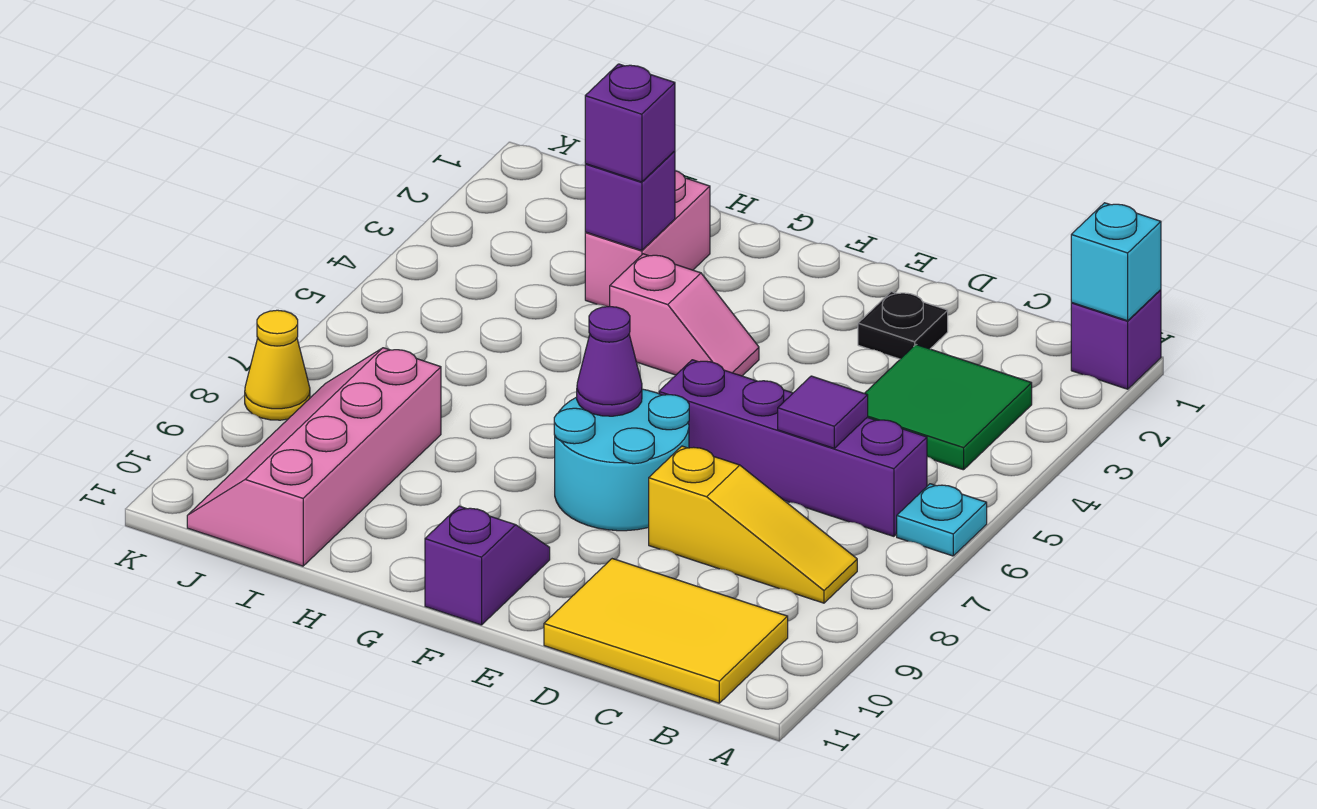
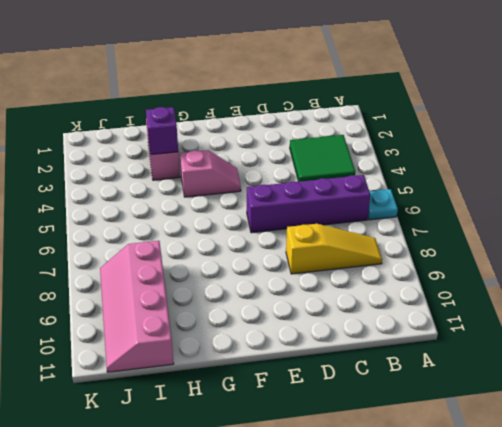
none -> purple 1x1 brick [1071,290,1161,389]
none -> yellow 2x3 tile [544,559,788,703]
none -> black 1x1 plate [858,292,948,359]

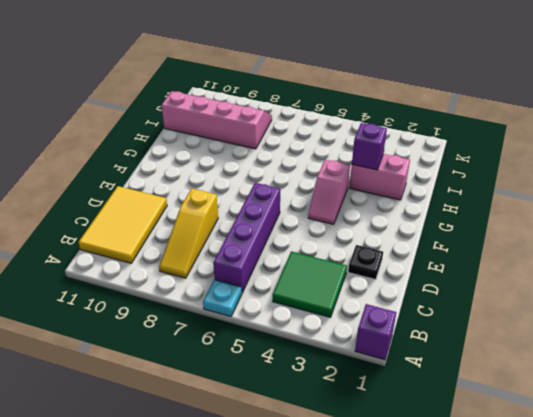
none -> cyan 2x2 round brick [554,389,689,531]
none -> purple 1x2 slope [425,506,550,625]
none -> yellow 1x1 cone [245,310,310,420]

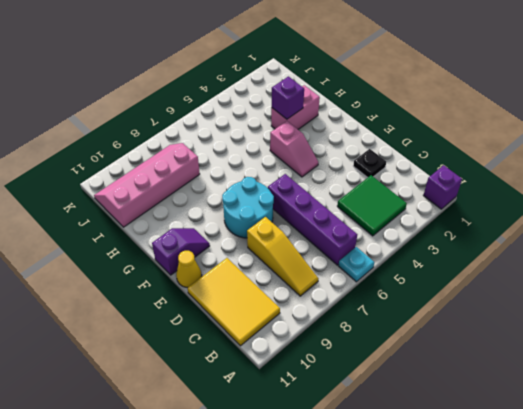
yellow 1x1 cone [176,251,202,288] -> yellow 1x1 cone moved to [245,310,310,420]
none -> cyan 1x1 brick [1071,203,1161,321]
none -> purple 1x1 tile [778,376,868,448]
none -> purple 1x1 cone [577,306,642,416]

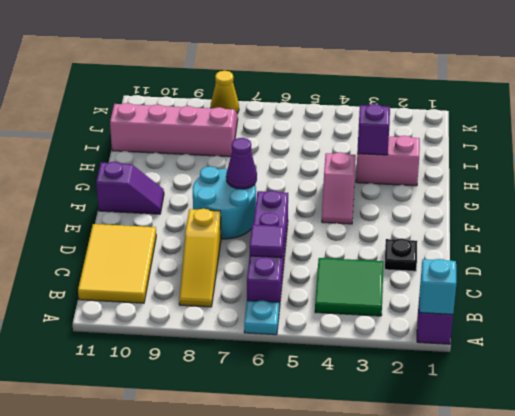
none -> purple 1x1 brick [585,64,675,182]

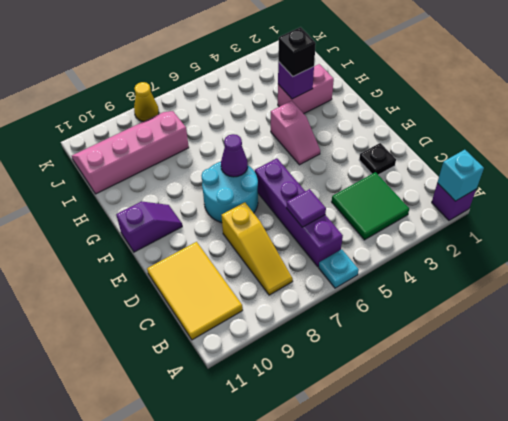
black 1x1 brick [278,27,316,76] -> purple 1x1 brick [585,64,675,182]

